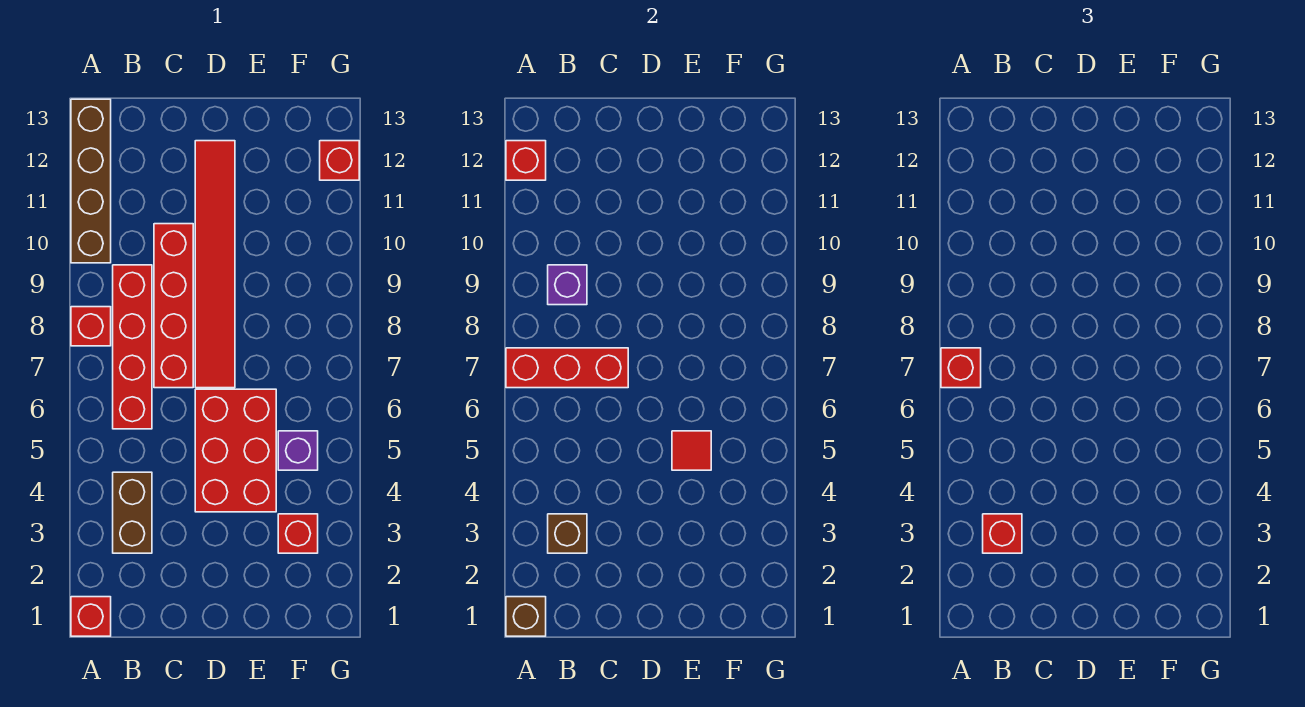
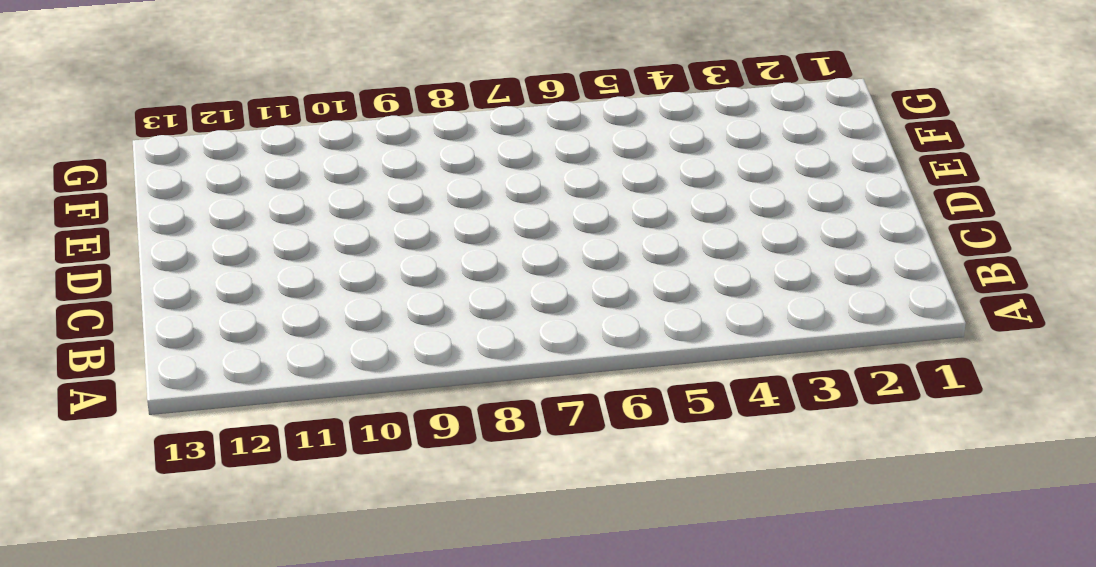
none -> red 1x1 brick [71,597,111,636]
none -> red 1x1 brick [71,307,111,346]
none -> brown 1x4 brick [71,99,111,263]

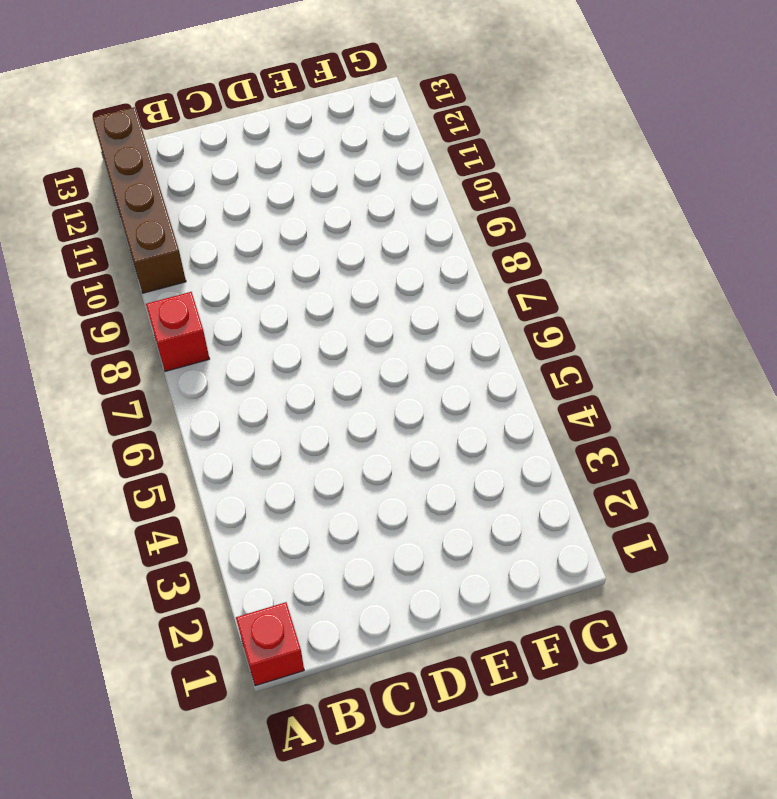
none -> brown 1x2 brick [113,472,152,553]
none -> red 1x4 brick [113,265,152,429]
none -> red 1x4 brick [154,224,193,388]

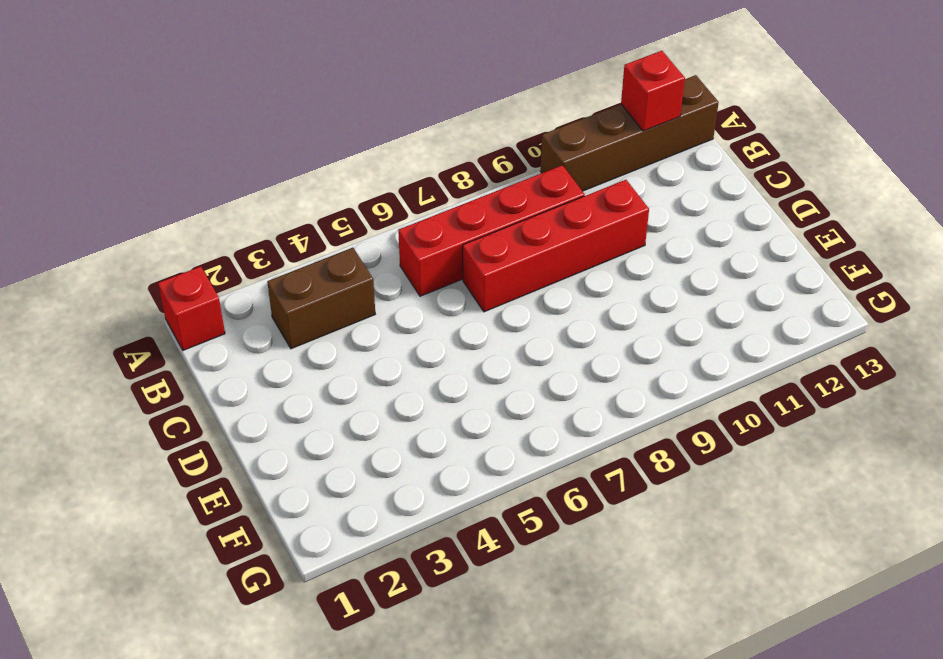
none -> red 1x1 brick [71,307,111,346]
none -> red 2x3 brick [195,389,276,512]
none -> red 1x6 tile [195,141,235,388]

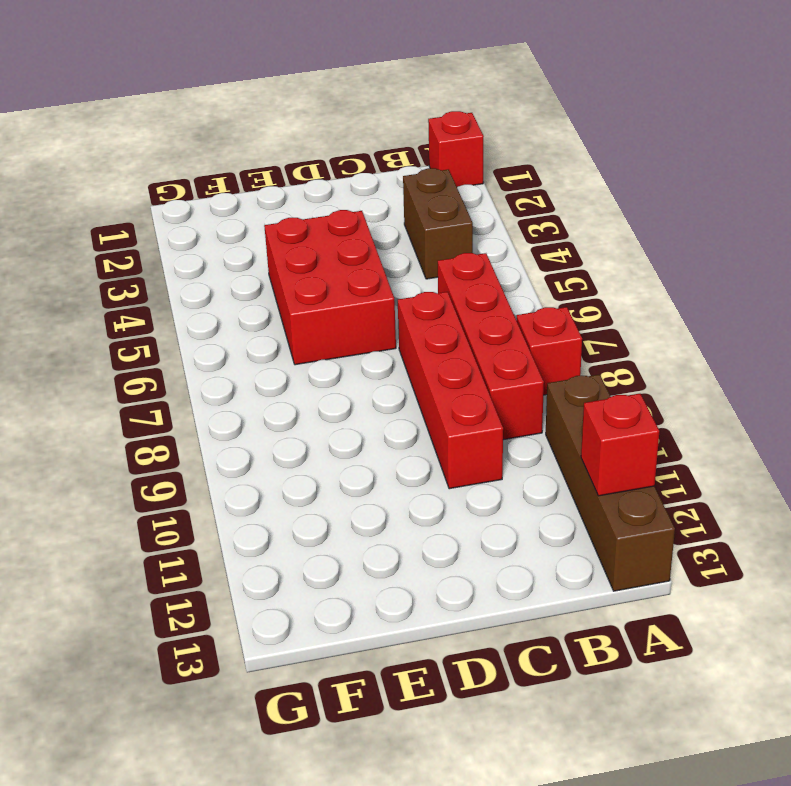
none -> red 1x6 tile [195,141,235,388]
none -> red 1x1 brick [278,514,318,553]
none -> purple 1x1 brick [278,431,318,470]

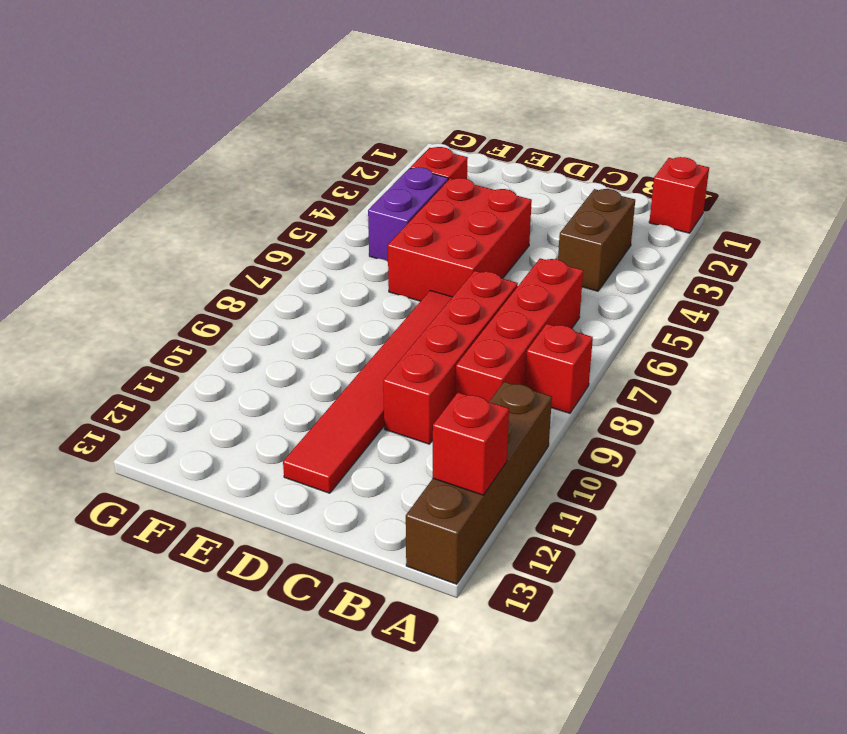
purple 1x2 brick [368,167,448,261] -> purple 1x1 brick [278,431,318,470]
none -> red 1x1 brick [320,141,359,180]
none -> brown 1x1 brick [506,597,546,636]
none -> red 1x3 brick [506,348,628,388]

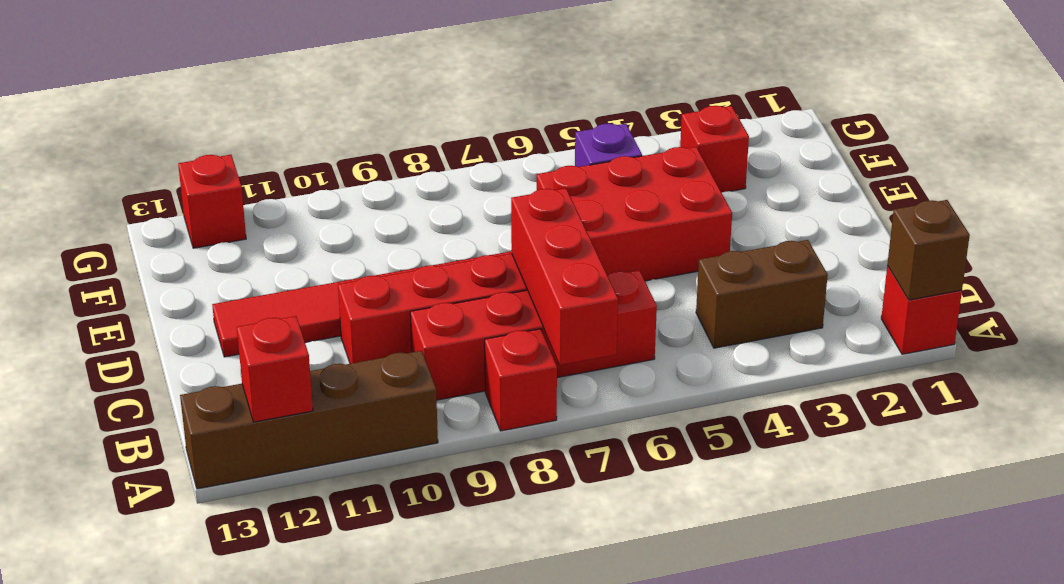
none -> brown 1x1 brick [548,514,587,553]
none -> purple 1x1 brick [548,265,587,305]
none -> red 1x1 tile [672,431,711,470]

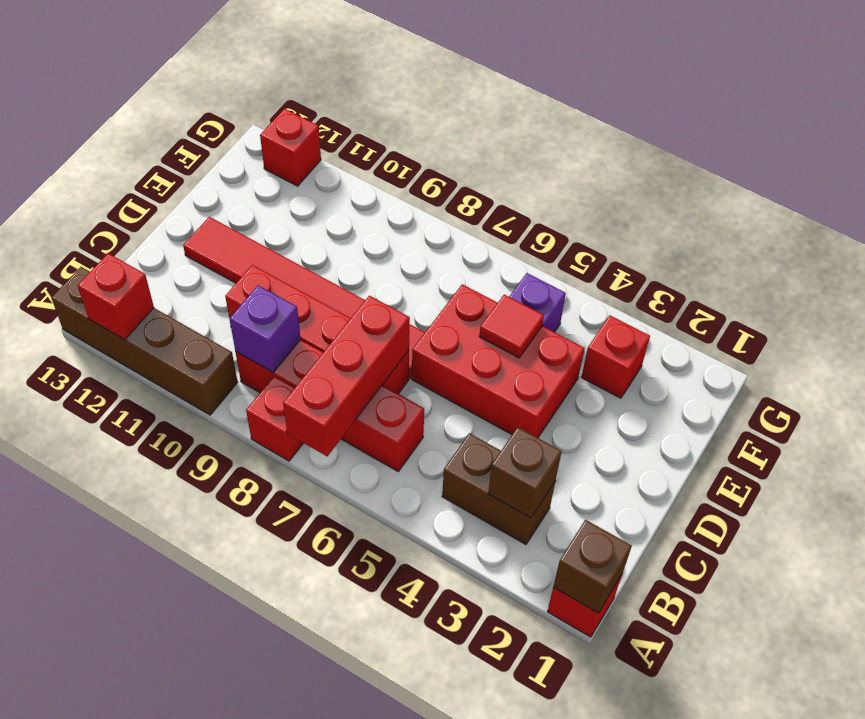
none -> red 1x1 brick [941,348,981,388]
none -> red 1x1 brick [983,514,1022,553]

